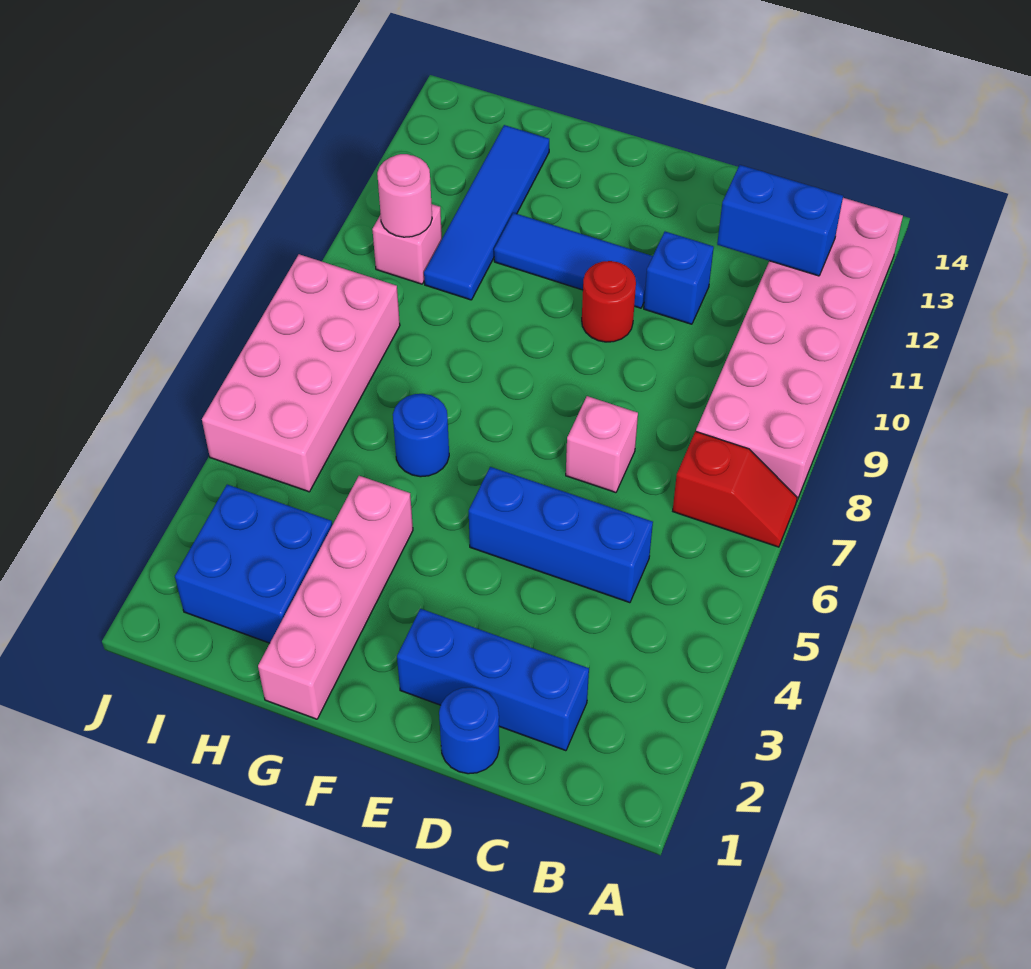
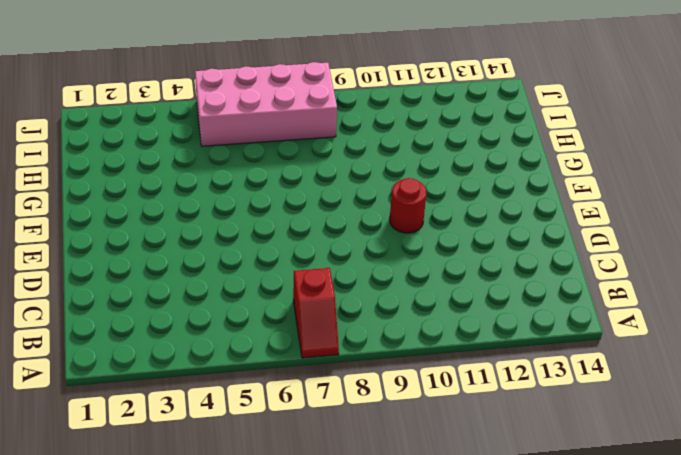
none -> pink 2x6 brick [696,198,903,502]
none -> blue 1x3 brick [397,609,589,751]
none -> blue 1x3 brick [469,467,653,603]

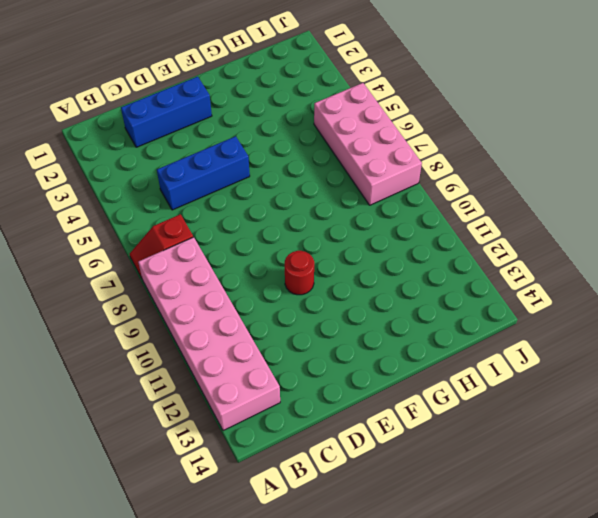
none -> blue 1x1 round brick [439,687,499,774]
none -> pink 1x1 brick [566,396,638,493]
none -> blue 1x1 brick [644,232,714,324]

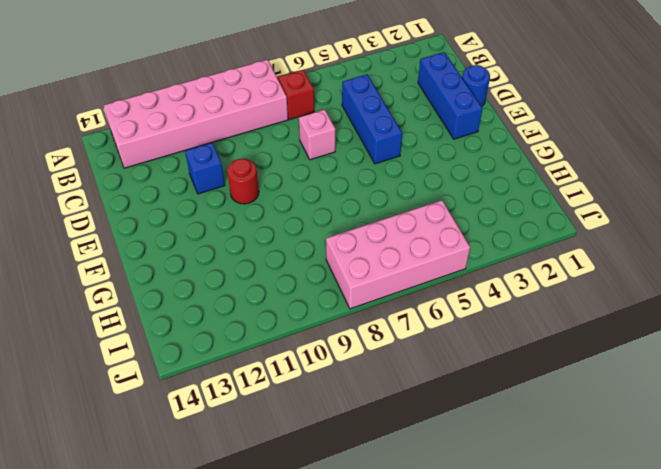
none -> blue 1x3 tile [494,213,653,308]
none -> pink 1x4 brick [258,476,413,719]
none -> blue 1x1 round brick [393,394,449,477]

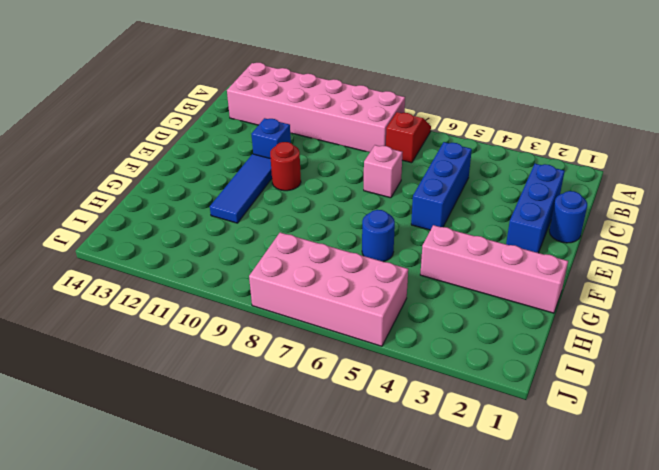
none -> blue 2x2 brick [175,485,332,643]
none -> blue 1x4 tile [424,125,549,300]
none -> pink 1x1 brick [372,204,442,284]

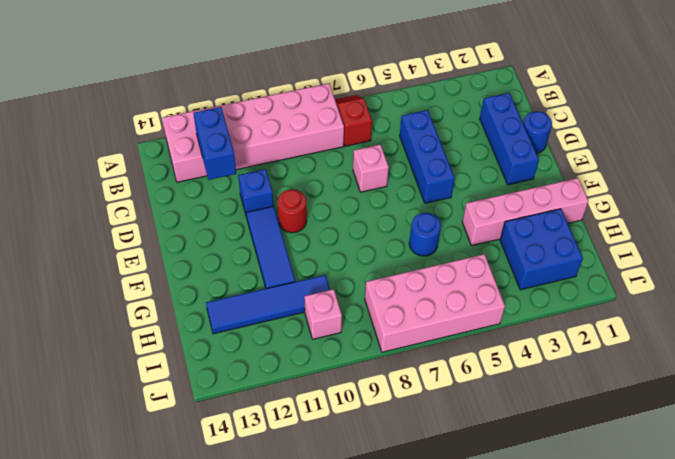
none -> pink 1x1 round brick [377,154,432,237]

